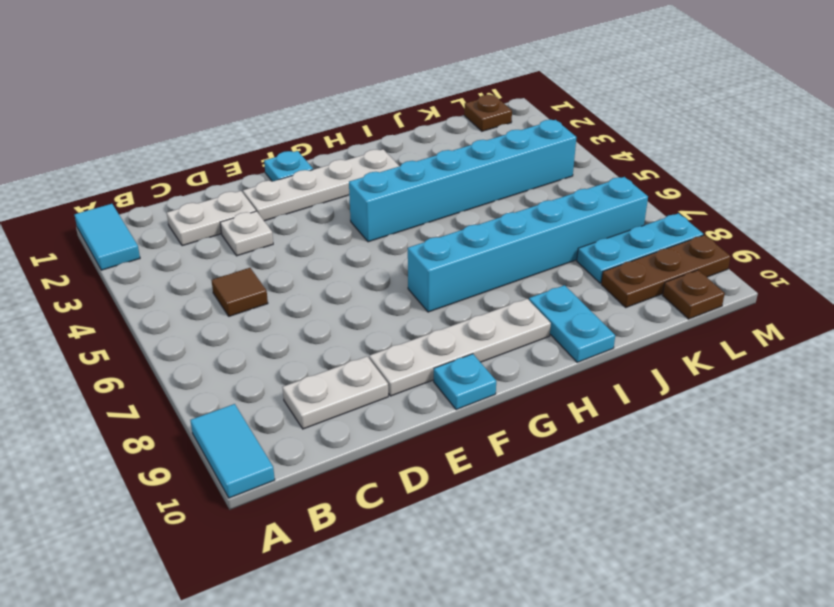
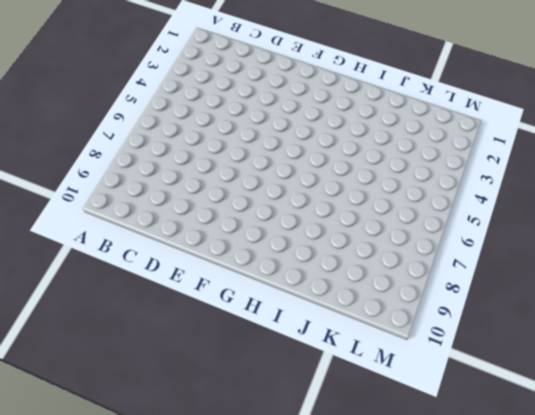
none -> cyan 1x2 tile [74,204,140,270]
none -> cyan 1x2 tile [190,404,275,498]
none -> white 1x2 plate [167,191,256,246]

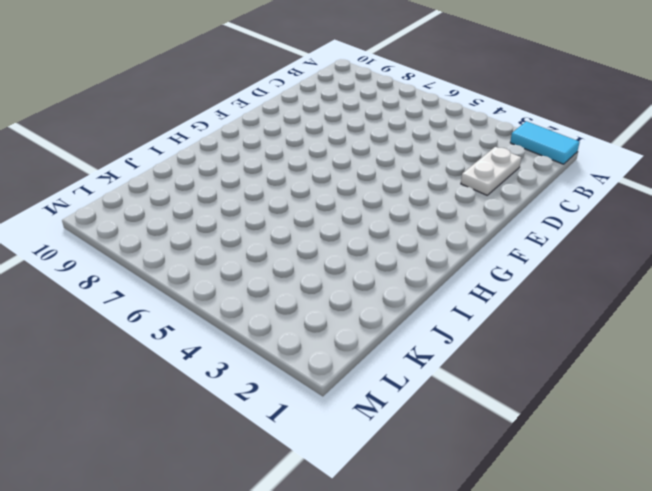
none -> cyan 1x2 tile [190,404,275,498]
none -> brown 1x1 tile [212,268,268,316]
none -> white 1x2 plate [282,356,388,429]

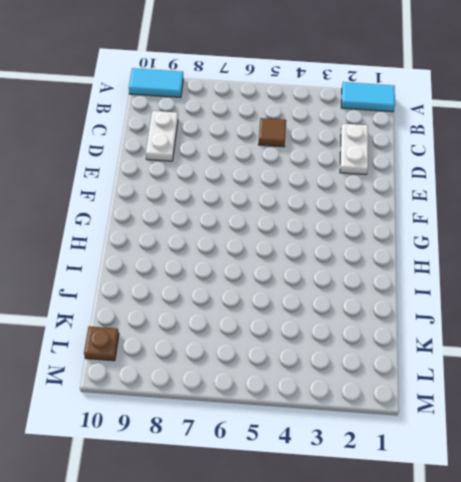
none -> white 1x1 plate [220,211,273,256]
none -> white 1x4 plate [243,149,399,221]
none -> white 1x4 plate [369,299,551,396]

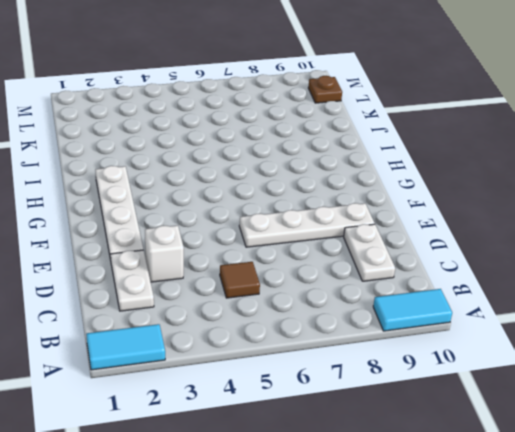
white 1x1 brick [145,225,184,282] -> white 1x1 plate [220,211,273,256]
white 1x4 plate [239,203,375,247] -> white 1x4 plate turned to [369,299,551,396]
none -> cyan 1x1 plate [264,151,313,181]
none -> cyan 1x1 plate [434,354,496,410]
none -> cyan 1x6 brick [349,120,576,242]

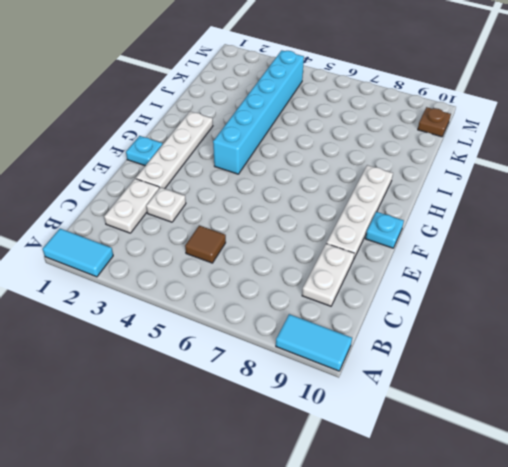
none -> cyan 1x6 brick [408,177,648,312]
none -> cyan 1x2 plate [529,285,615,362]
none -> cyan 1x3 plate [577,213,703,283]

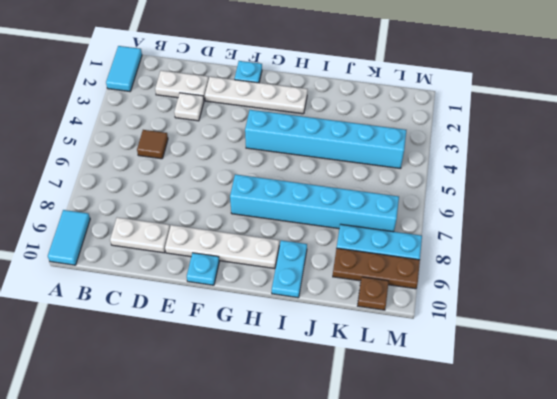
none -> brown 1x1 plate [464,95,512,131]

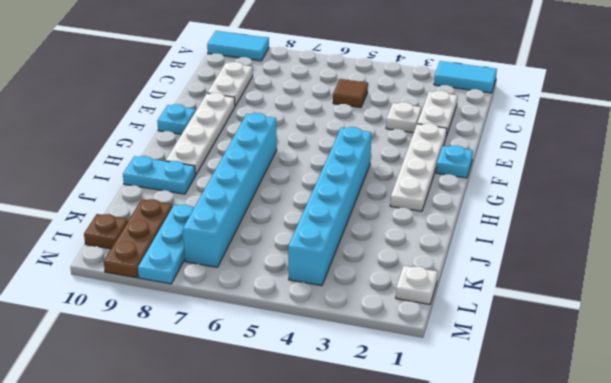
white 1x1 plate [396,266,438,304] -> brown 1x1 plate [464,95,512,131]

